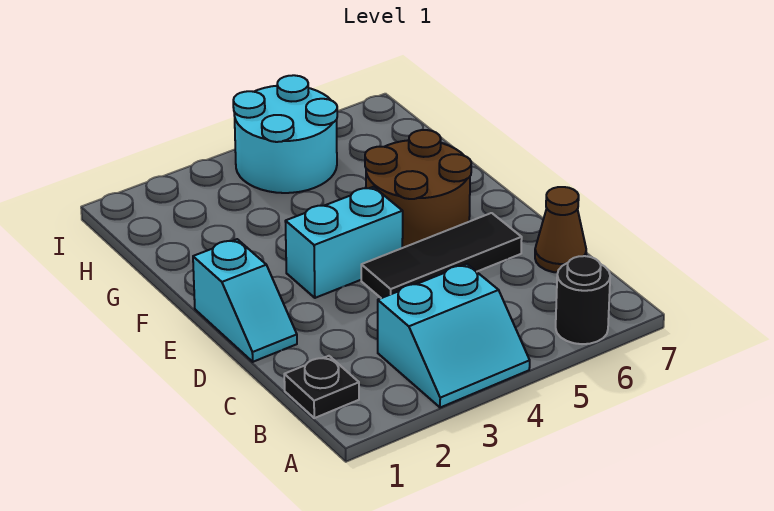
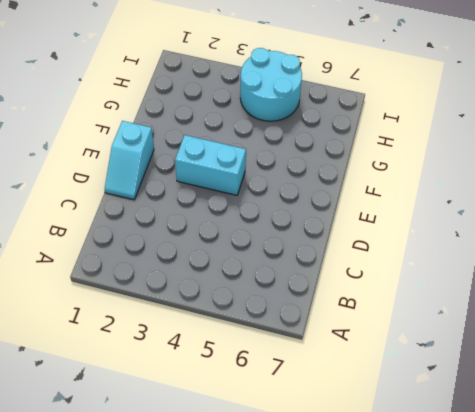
none -> cyan 2x2 slope [378,264,530,408]
none -> black 1x1 round brick [556,256,610,344]

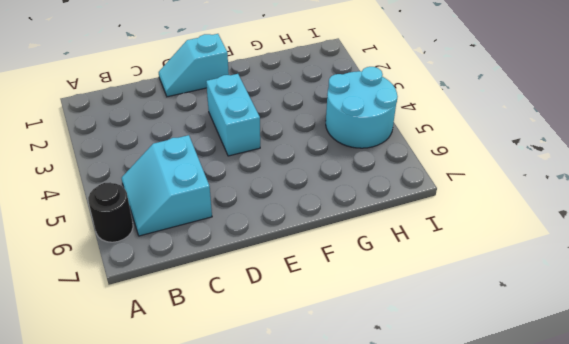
cyan 2x2 slope [122,135,212,236] -> cyan 2x2 slope moved to [378,264,530,408]
none -> black 1x1 plate [284,356,359,418]
none -> brown 1x1 cone [535,187,586,273]

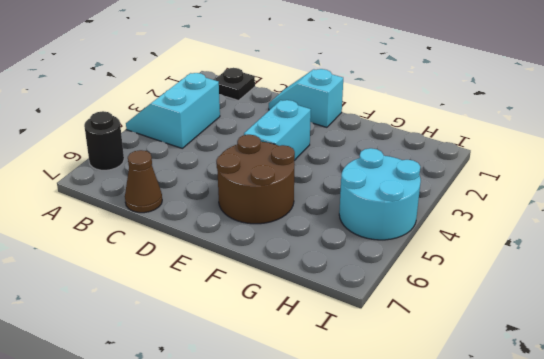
none -> black 1x3 tile [361,213,522,298]

